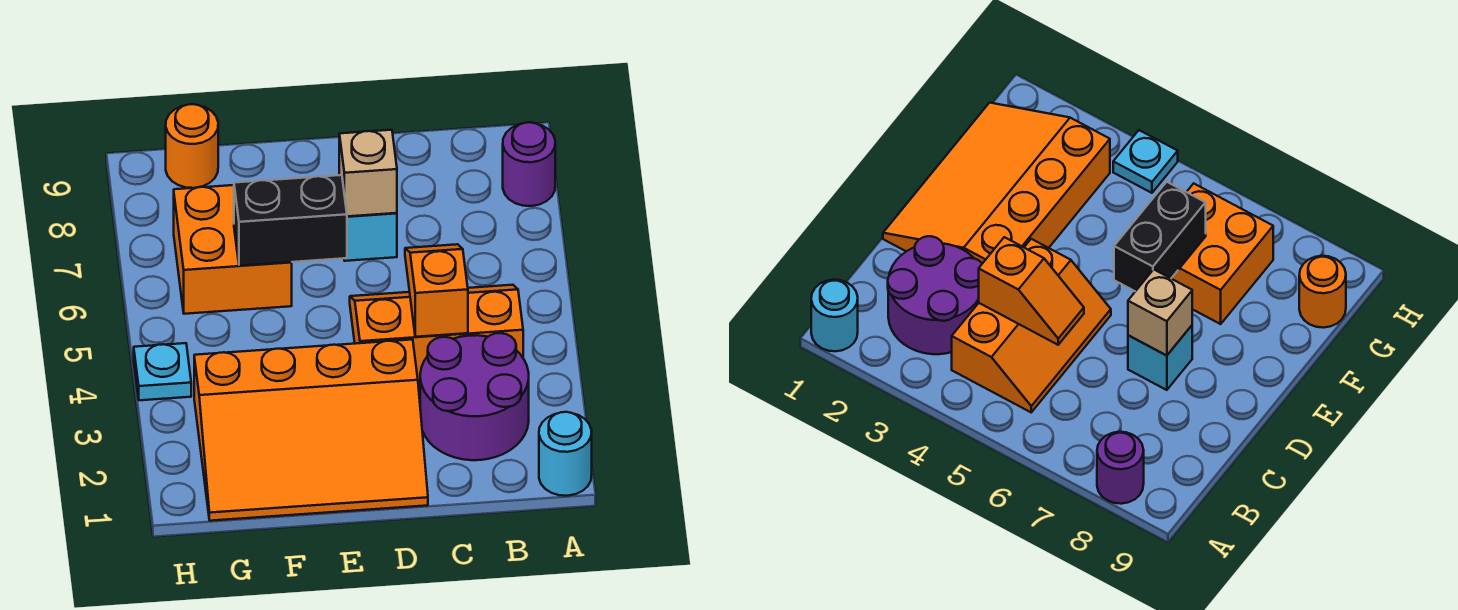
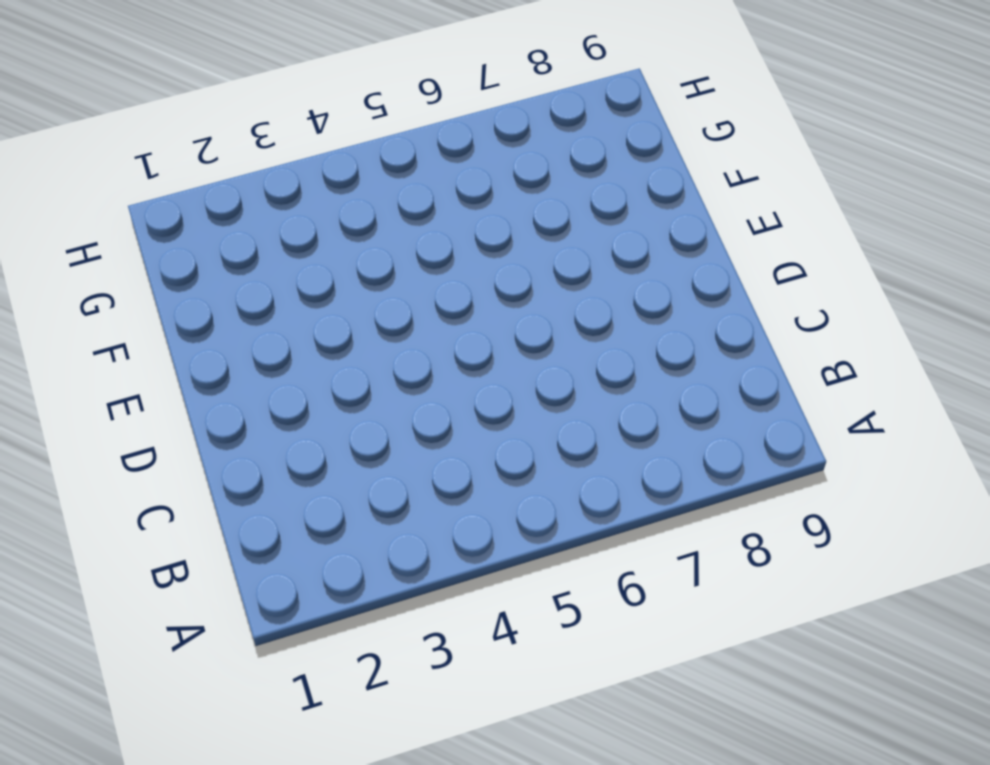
none -> cyan 1x1 round brick [539,412,592,496]
none -> purple 1x1 round brick [503,122,555,206]
none -> purple 2x2 round brick [420,333,529,460]

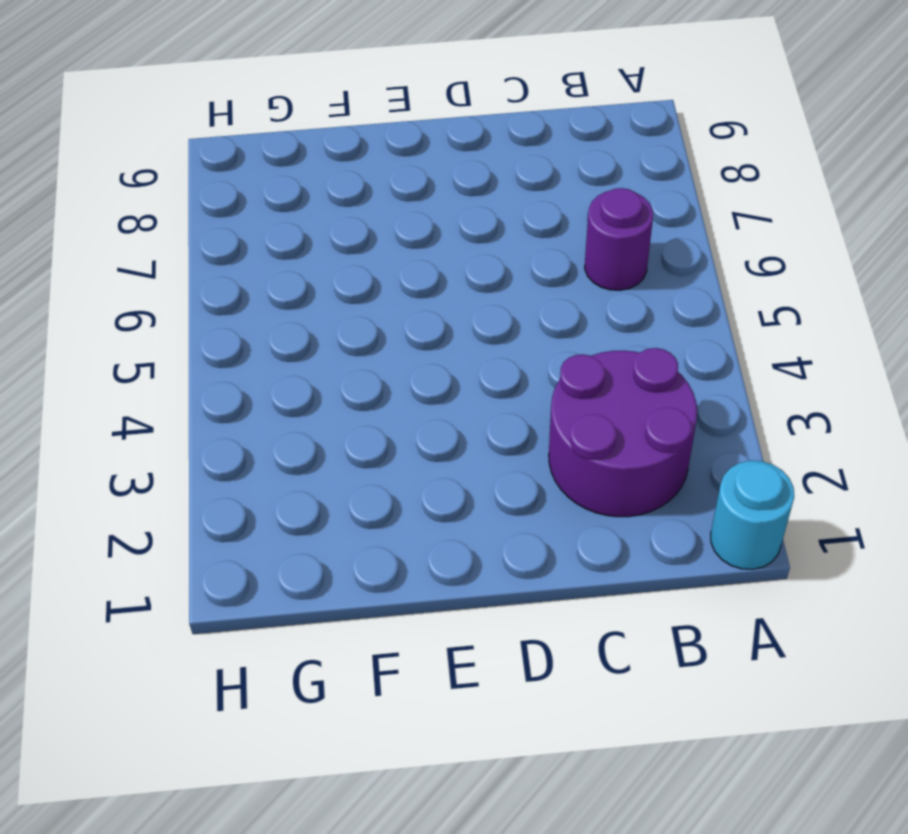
purple 1x1 round brick [585,188,653,290] -> purple 1x1 round brick moved to [503,122,555,206]
none -> orange 2x3 slope [350,285,523,381]
none -> orange 3x4 slope [194,340,428,521]
none -> cyan 1x1 brick [344,213,397,261]

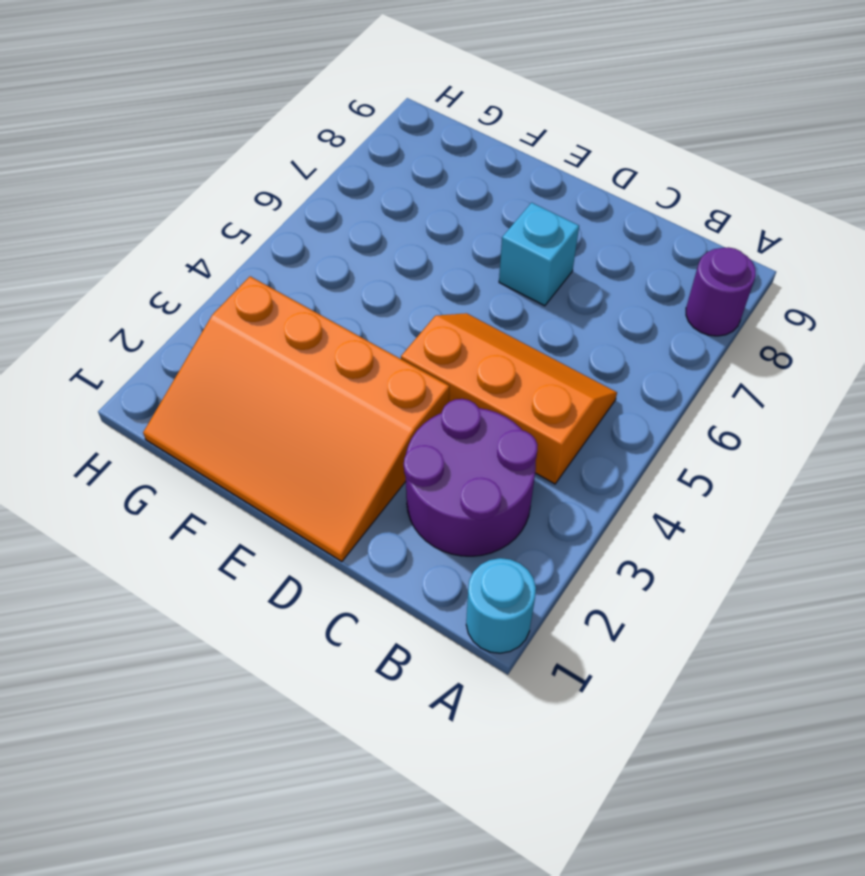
none -> orange 2x2 brick [174,185,292,314]
none -> orange 1x1 round brick [166,104,218,188]
none -> cyan 1x1 plate [134,343,191,400]

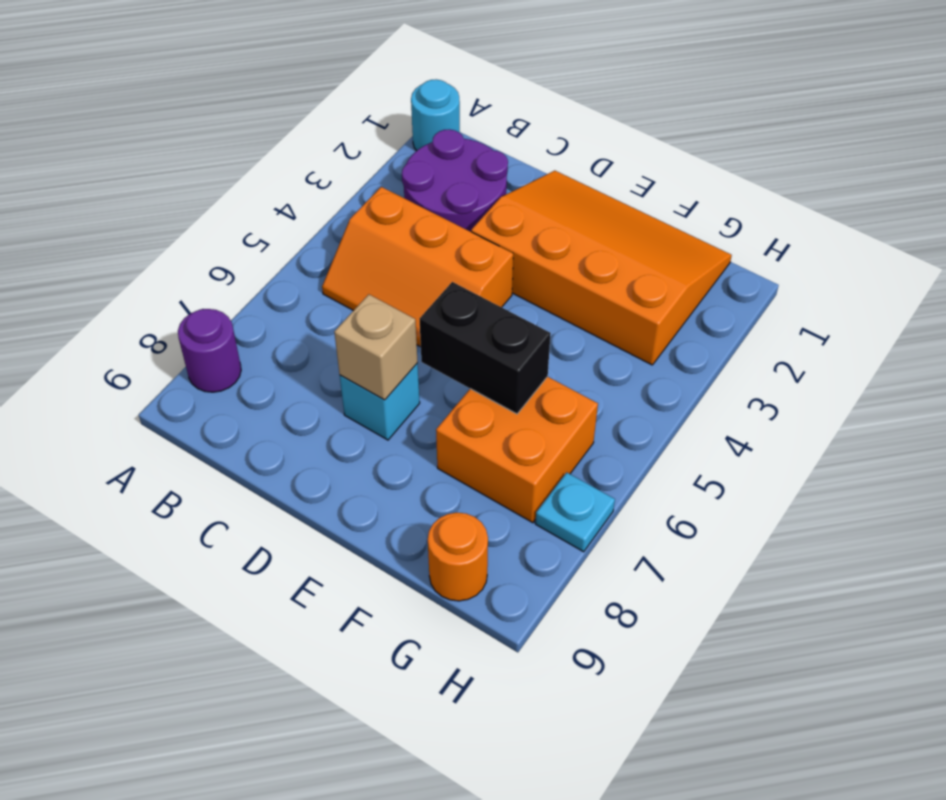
cyan 1x1 plate [535,472,615,552] -> cyan 1x1 plate moved to [134,343,191,400]
none -> orange 1x2 slope [405,244,468,337]

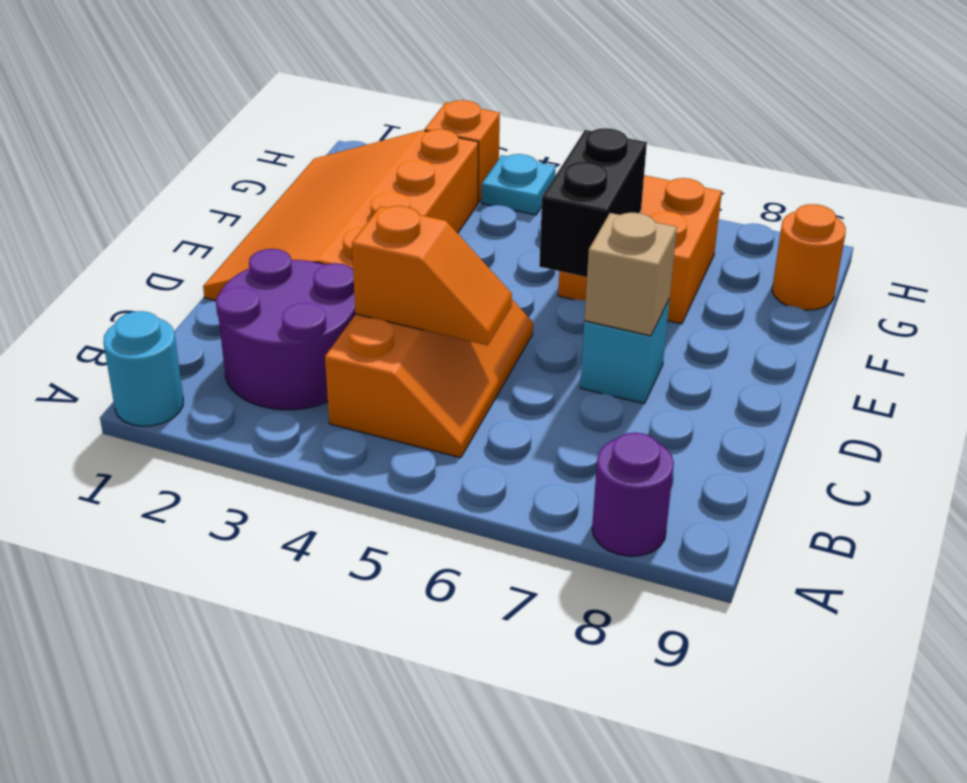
orange 1x1 brick [424,100,500,203] -> none

